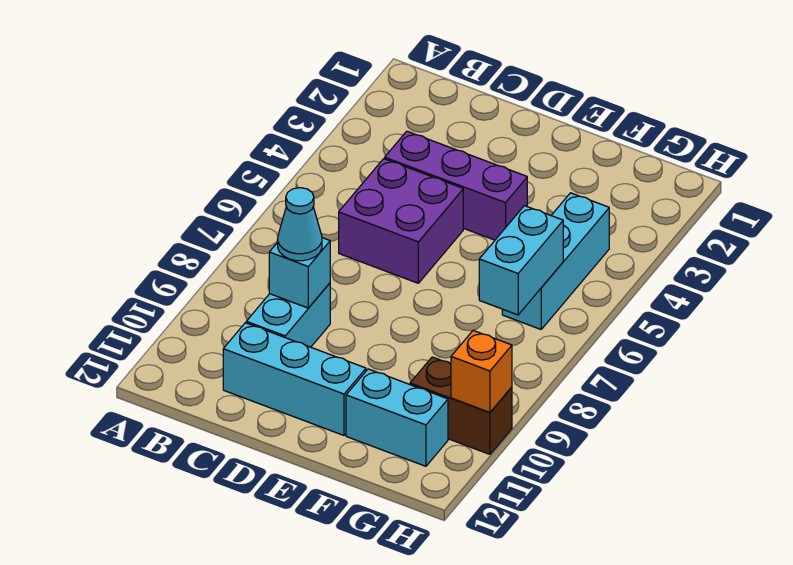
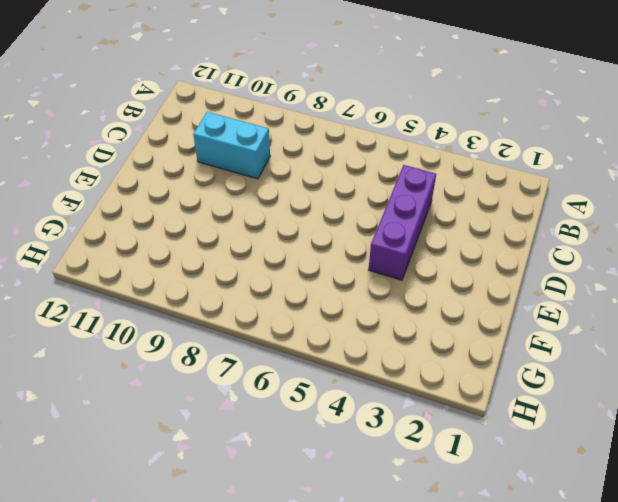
none -> purple 2x2 brick [339,159,463,283]
none -> cyan 1x3 brick [223,323,366,435]

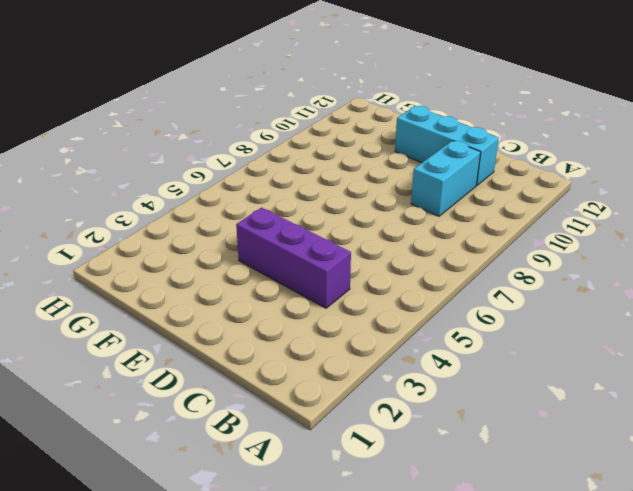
none -> purple 2x2 brick [339,159,463,283]
none -> cyan 1x2 brick [346,369,448,466]

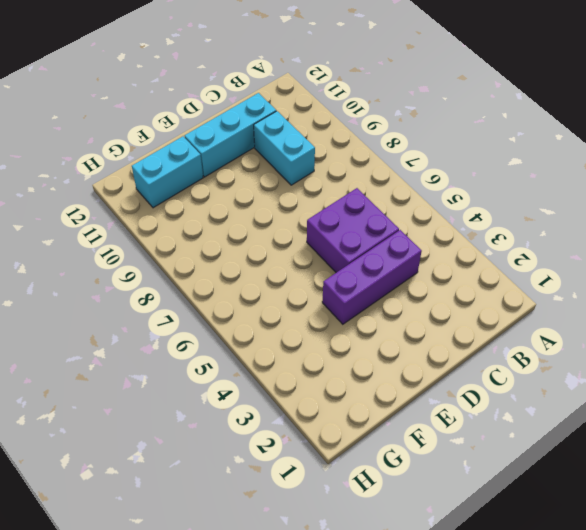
none -> cyan 1x3 brick [502,193,609,329]
none -> brown 1x2 brick [410,357,512,454]

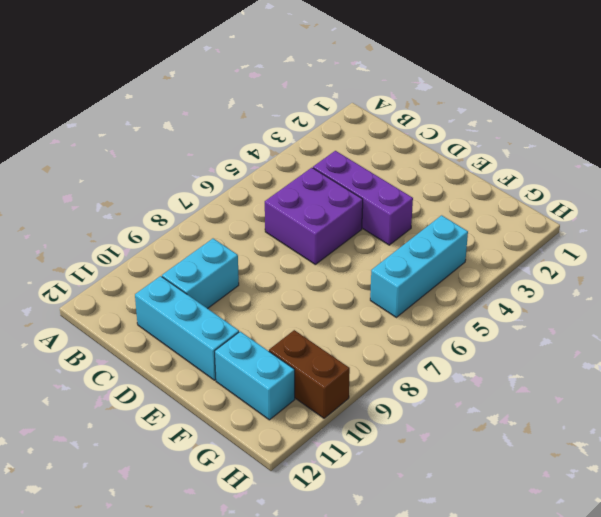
none -> cyan 1x1 brick [269,238,330,308]
none -> cyan 1x2 brick [479,206,563,315]

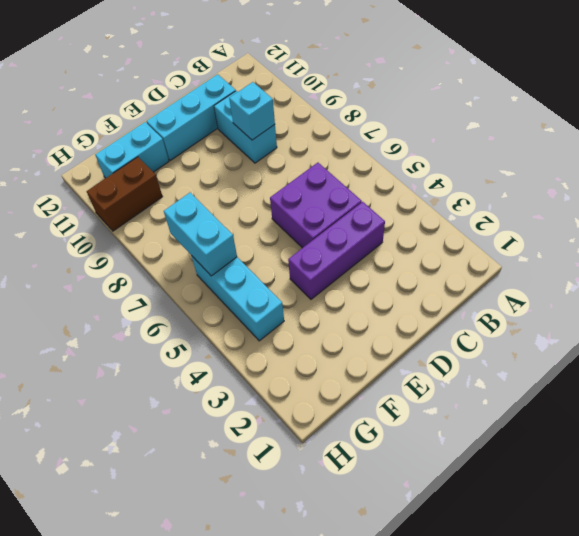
none -> orange 1x1 brick [451,331,512,412]
none -> cyan 1x1 cone [278,188,322,261]

